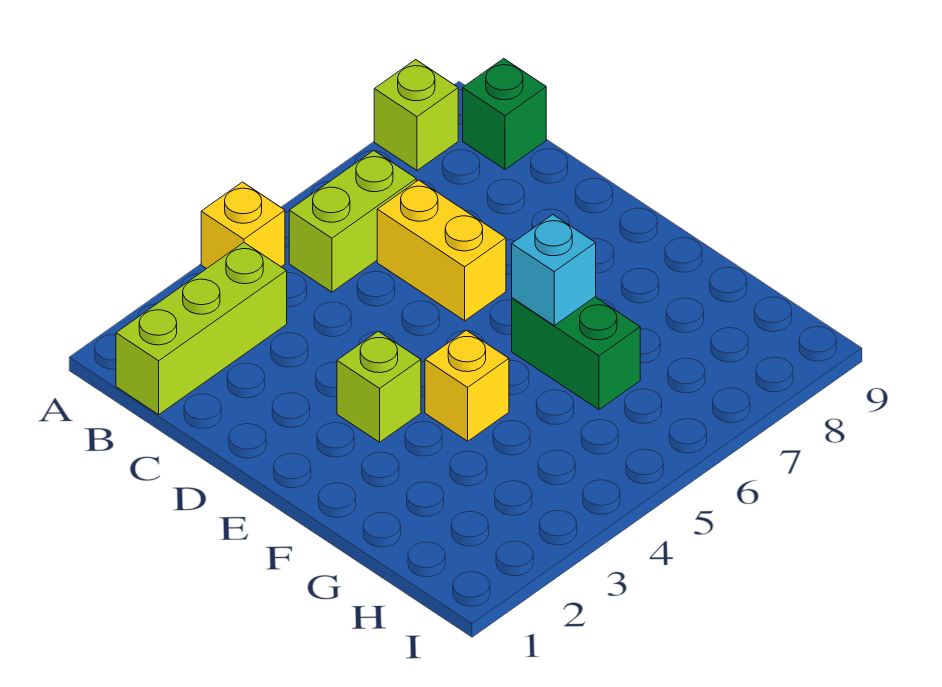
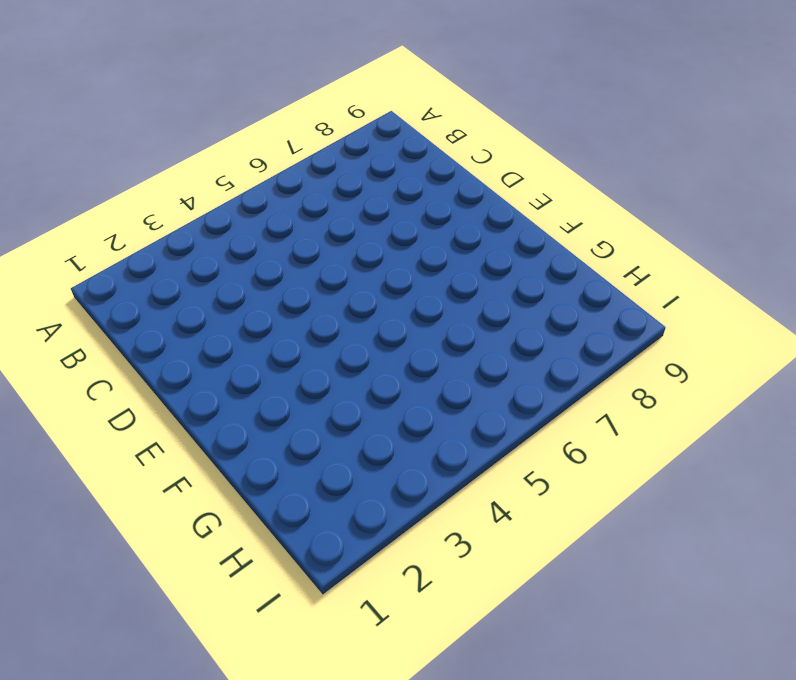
none -> yellow 1x1 brick [201,182,285,269]
none -> lime 1x1 brick [374,60,458,170]

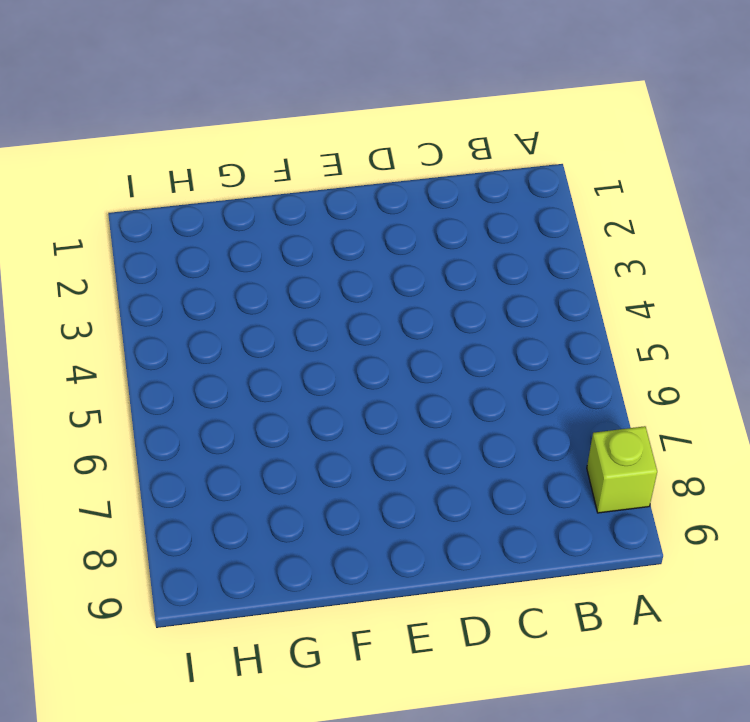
none -> yellow 1x1 brick [201,182,285,269]
none -> lime 1x3 brick [116,243,287,415]

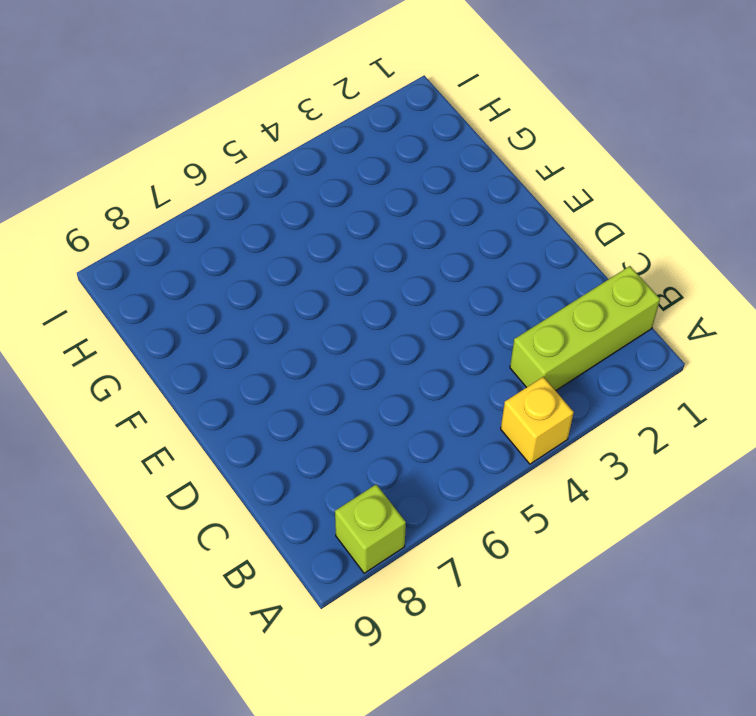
none -> lime 1x2 brick [289,151,416,292]
none -> green 1x1 brick [463,59,546,169]

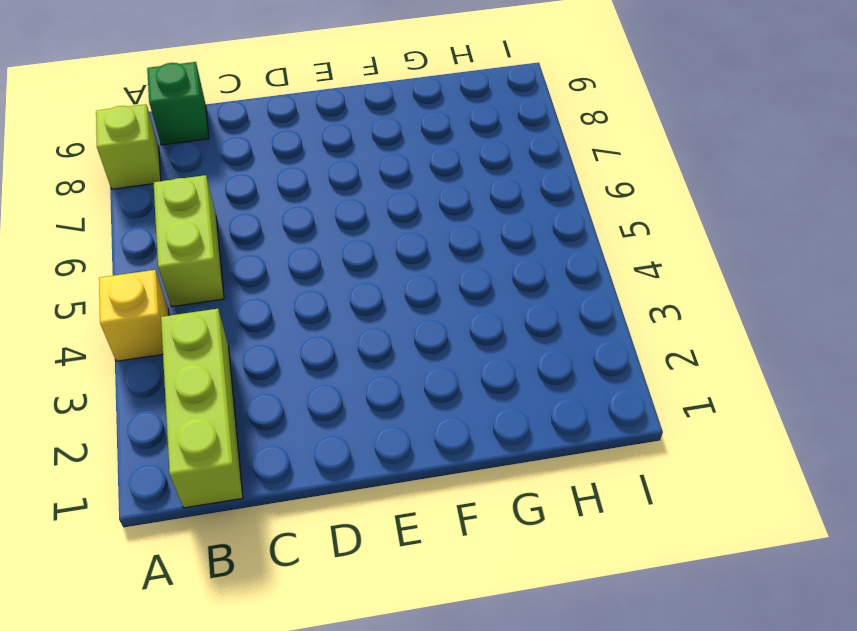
none -> yellow 1x2 brick [377,180,506,321]
none -> lime 1x1 brick [337,331,421,442]

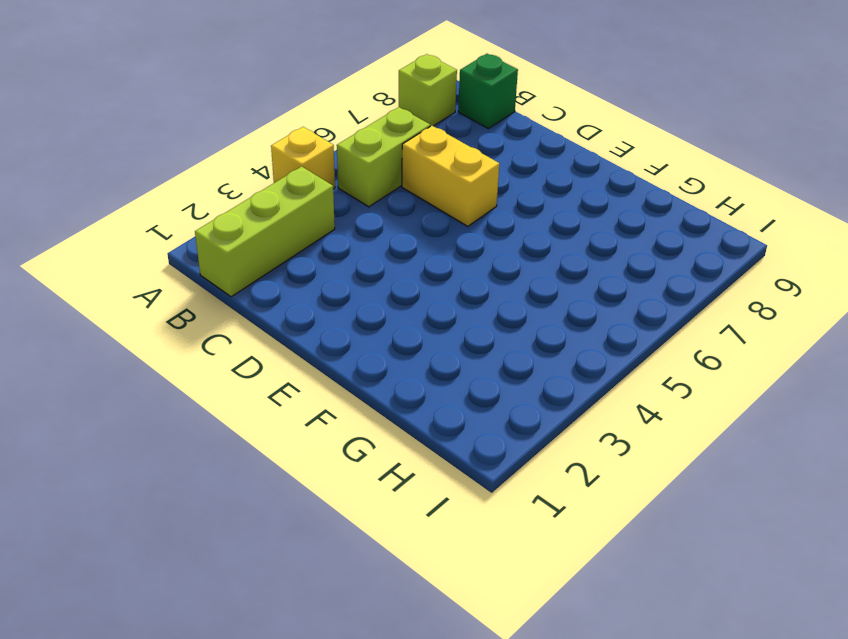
none -> lime 1x1 brick [337,331,421,442]
none -> yellow 1x1 brick [425,330,509,441]

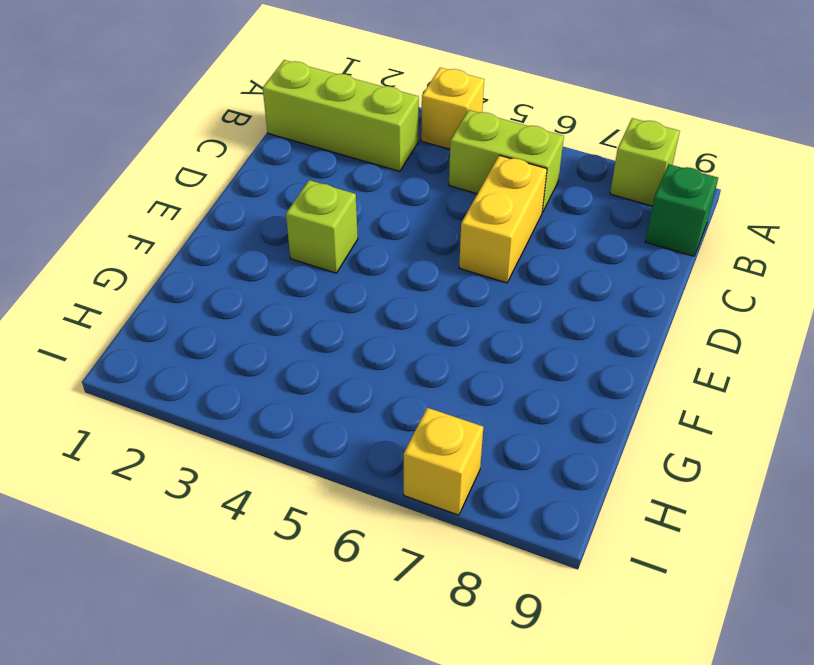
yellow 1x1 brick [404,408,483,515] -> yellow 1x1 brick moved to [425,330,509,441]
none -> green 1x2 brick [512,297,640,410]
none -> cyan 1x1 brick [512,215,596,325]

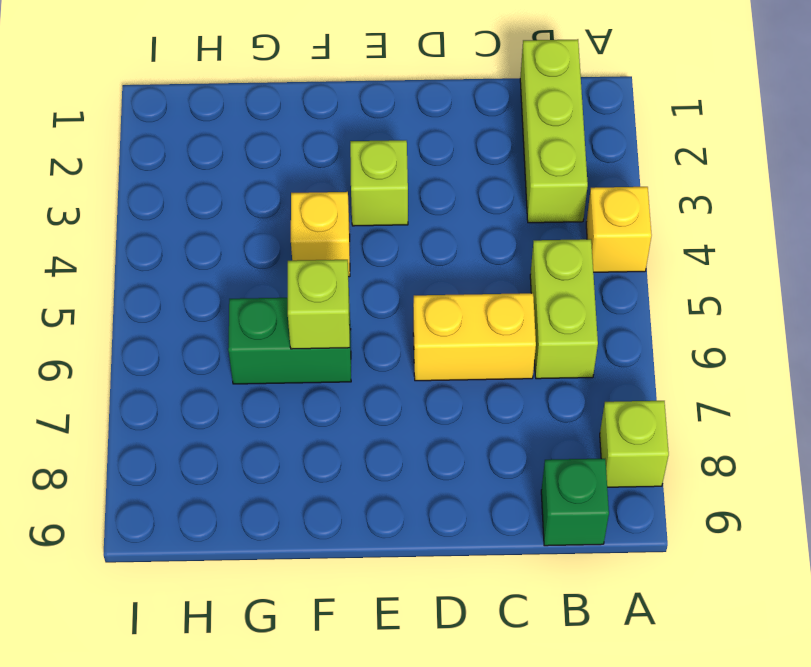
lime 1x1 brick [288,260,350,349] -> cyan 1x1 brick [512,215,596,325]

